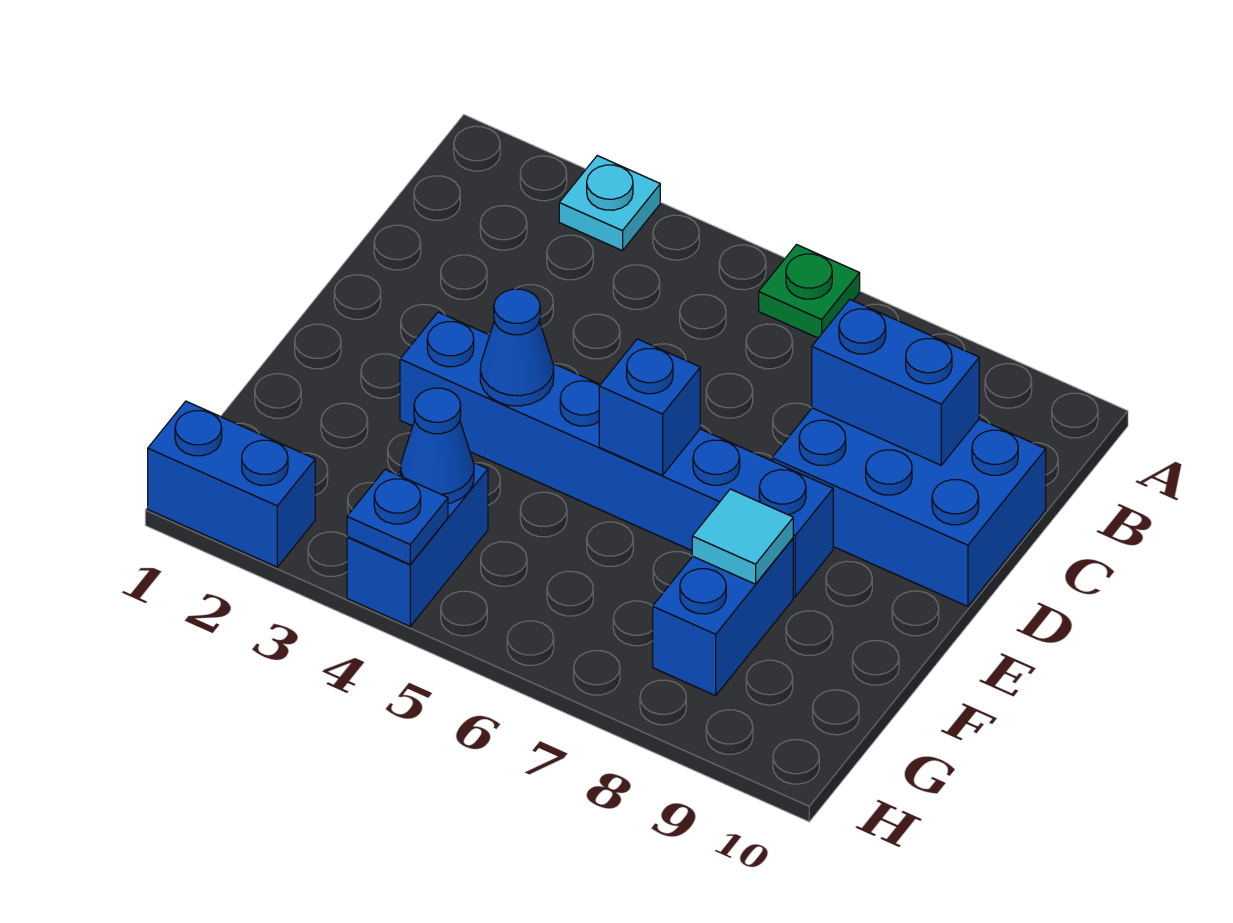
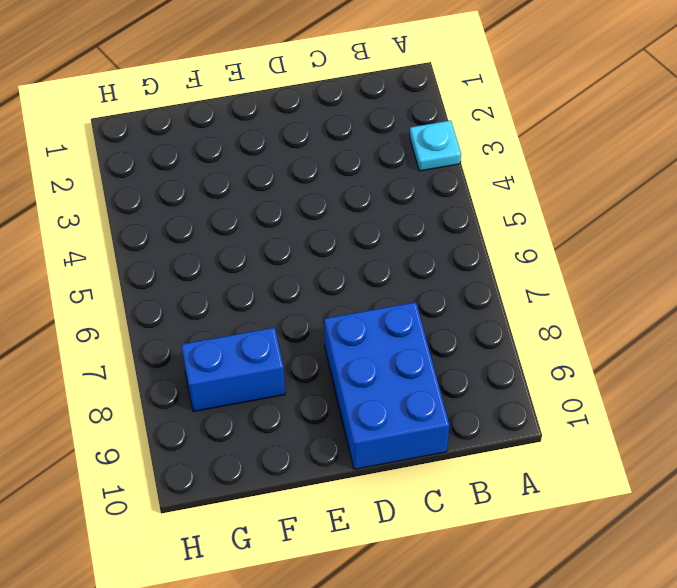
none -> green 1x1 plate [759,245,860,338]
none -> blue 1x6 brick [400,312,833,597]
none -> blue 1x2 brick [347,462,488,626]

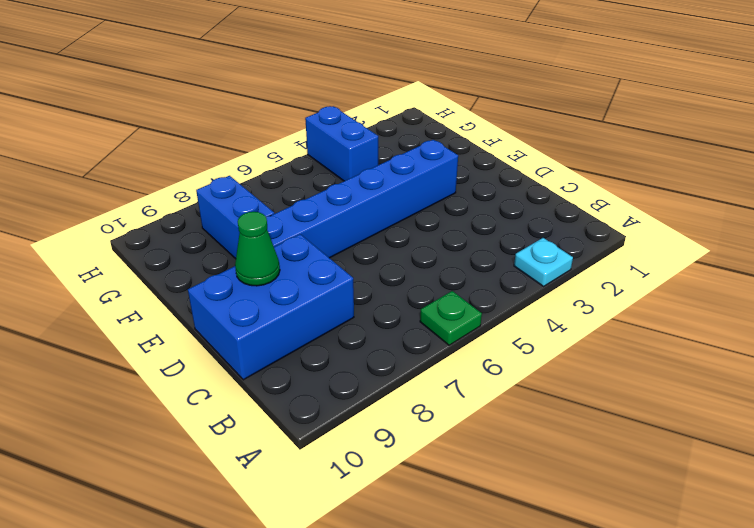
green 1x1 cone [235,212,280,286] -> none
none -> blue 1x2 brick [148,401,315,567]
none -> blue 1x2 brick [812,300,979,465]
none -> blue 1x1 cone [480,289,554,406]

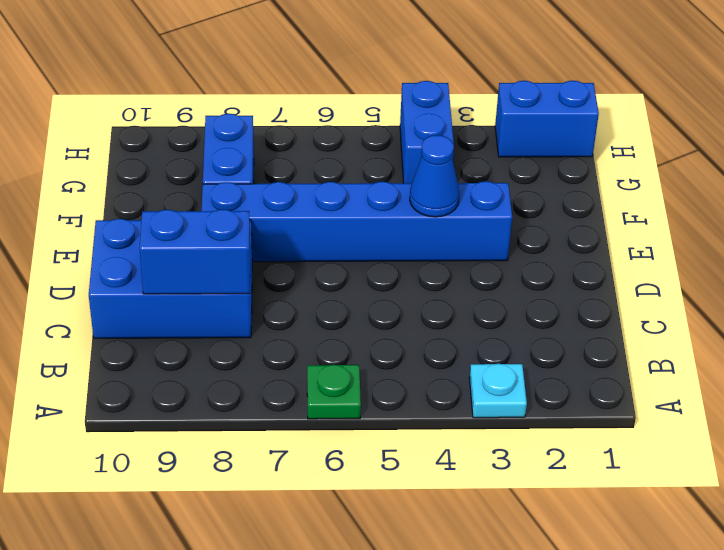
none -> blue 1x1 brick [599,339,700,475]
none -> cyan 1x1 tile [692,489,793,584]
none -> blue 1x1 cone [401,388,474,503]

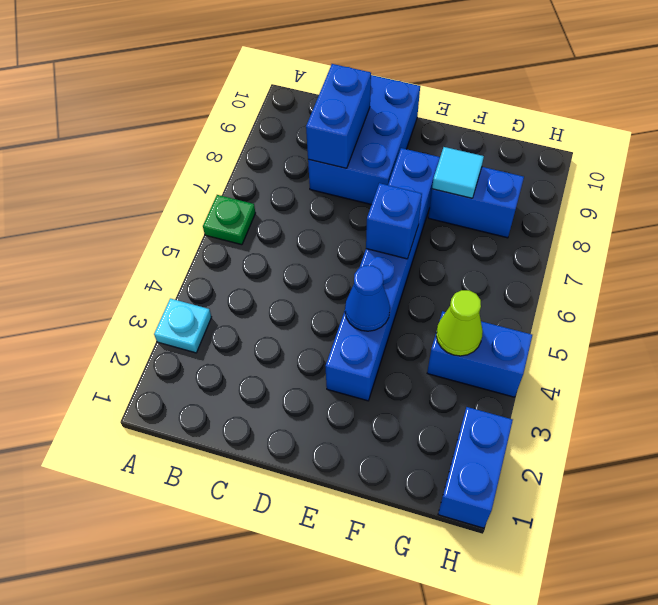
lime 1x1 cone [436,290,483,356] -> blue 1x1 cone [401,388,474,503]
none -> blue 1x1 plate [347,470,448,564]

